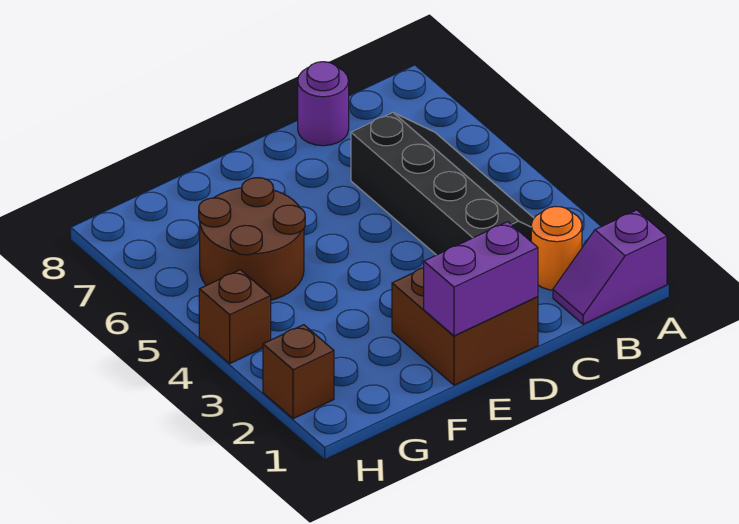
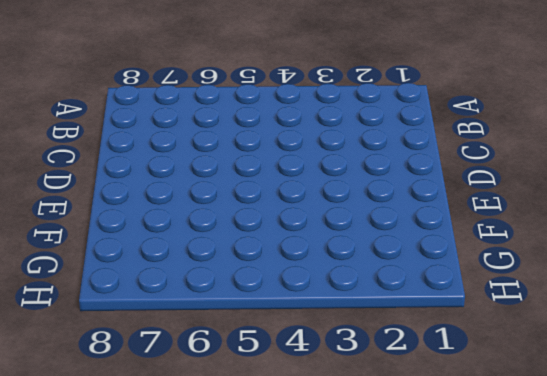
none -> purple 1x2 slope [553,210,667,324]
none -> orange 1x1 round brick [531,207,582,290]

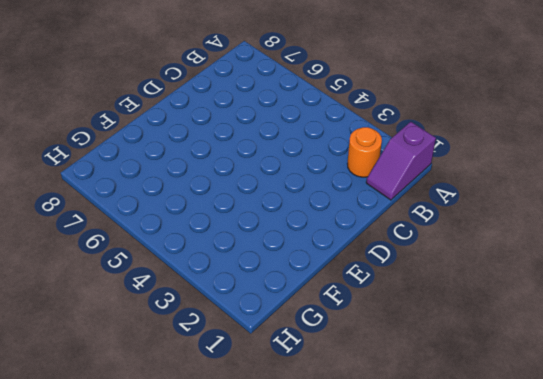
none -> black 2x4 slope [351,113,534,255]
none -> purple 1x1 round brick [298,62,349,146]

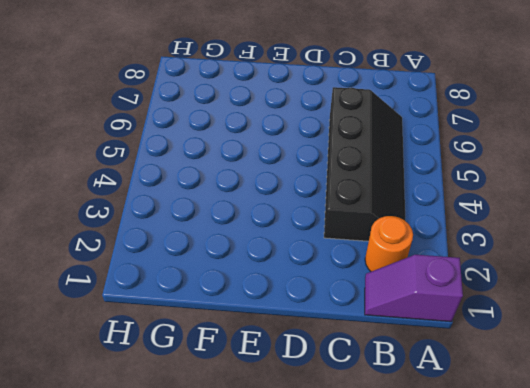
none -> purple 1x1 round brick [298,62,349,146]
none -> brown 2x2 brick [392,268,538,385]

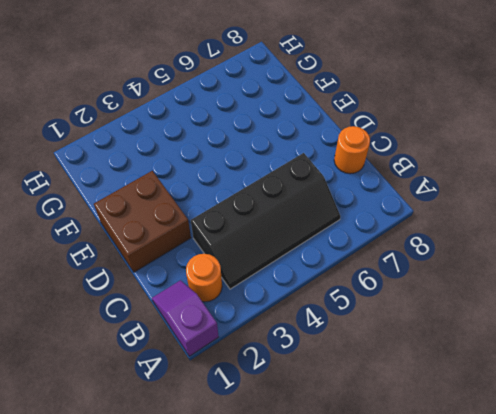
orange 1x1 round brick [334,126,370,174] -> purple 1x1 round brick [298,62,349,146]
none -> brown 2x2 round brick [199,178,305,300]
none -> brown 1x1 brick [263,325,334,419]

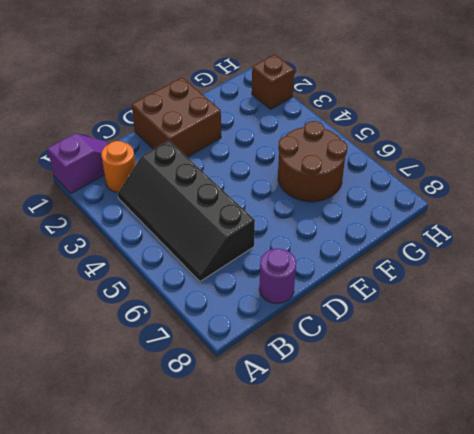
none -> brown 1x1 brick [199,270,271,363]
none -> purple 1x2 brick [424,222,538,336]

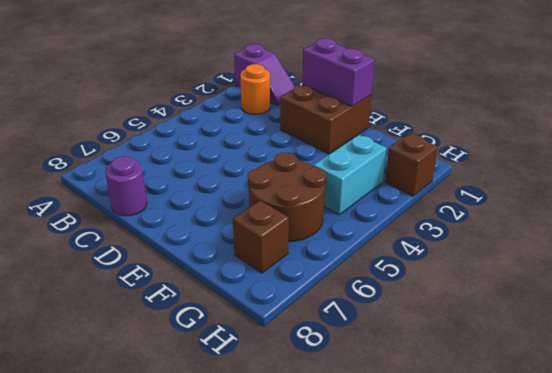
cyan 1x2 brick [314,135,386,215] -> none
brown 1x1 brick [233,201,289,273] -> brown 1x1 brick moved to [199,270,271,363]
none -> black 2x4 slope [351,113,534,255]

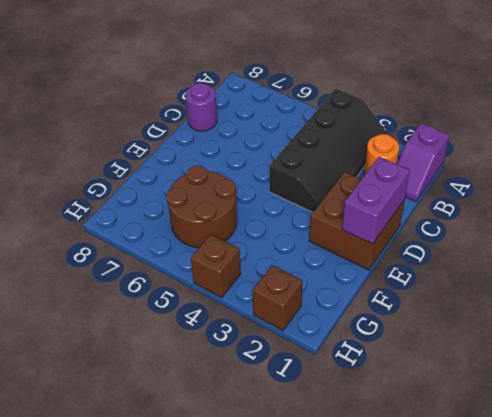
black 2x4 slope [269,89,387,212] -> black 2x4 slope turned to [351,113,534,255]

